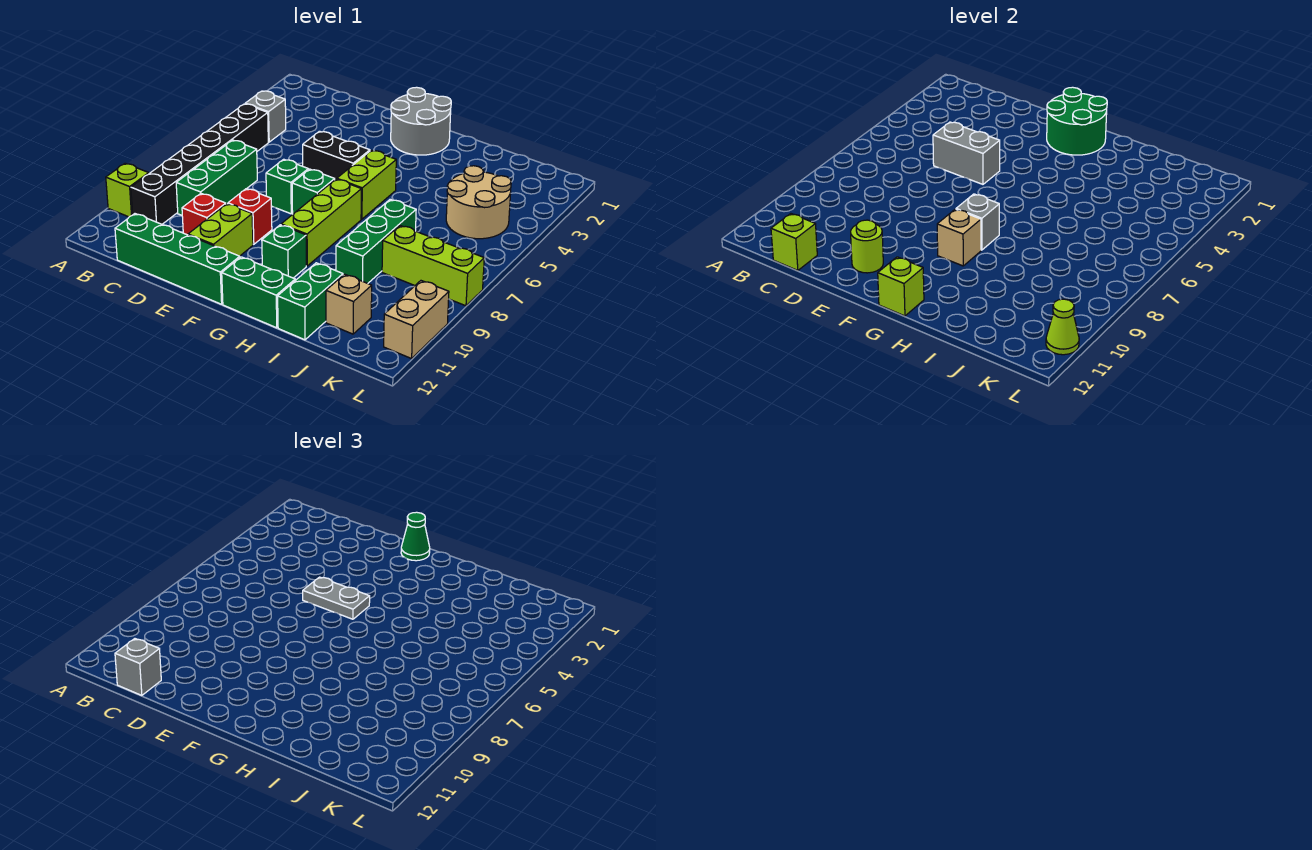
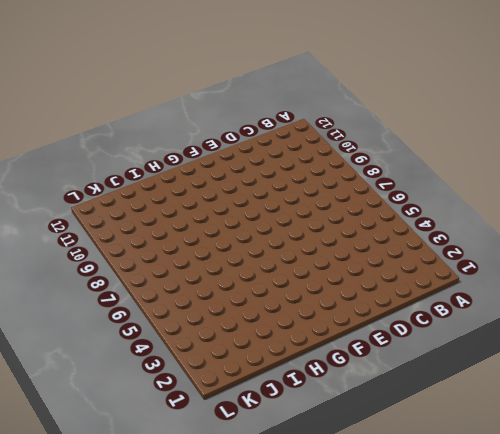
none -> lime 1x1 brick [106,163,149,217]
none -> grey 1x1 brick [245,91,286,142]
none -> black 1x6 brick [131,104,268,224]
none -> green 1x3 brick [176,140,257,215]

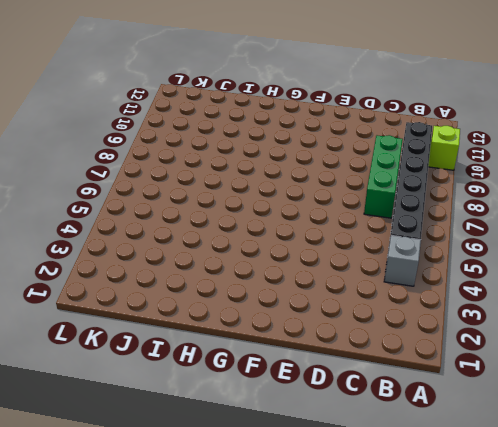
none -> green 1x4 brick [115,214,240,304]
none -> red 1x1 brick [182,194,226,235]
none -> black 1x2 brick [303,131,370,179]
none -> green 1x1 brick [266,159,308,214]

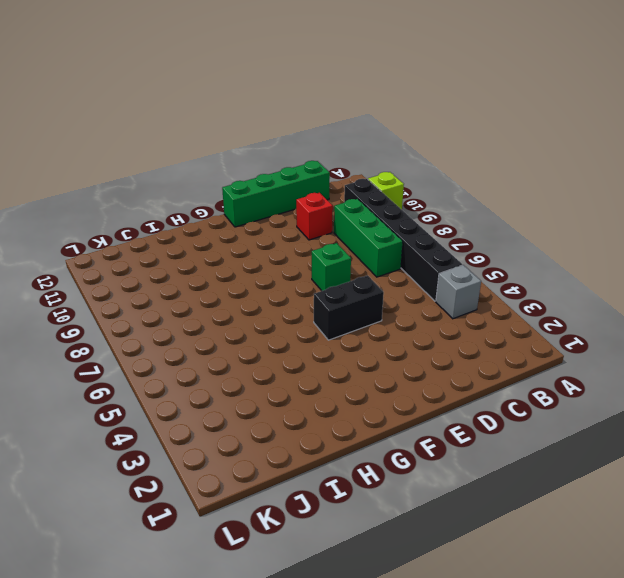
none -> red 1x1 brick [228,189,272,244]
none -> lime 1x2 brick [188,204,253,256]
none -> grey 2x2 round brick [391,87,451,155]
none -> green 1x1 brick [292,169,335,214]

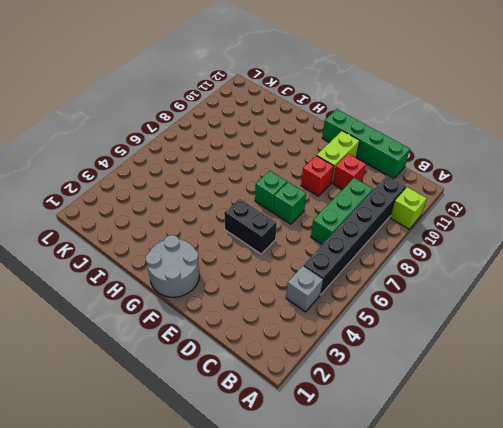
none -> lime 1x2 brick [337,150,396,219]
none -> lime 1x3 brick [281,179,361,266]
none -> green 1x1 brick [262,225,306,278]
none -> green 1x2 brick [222,257,295,328]

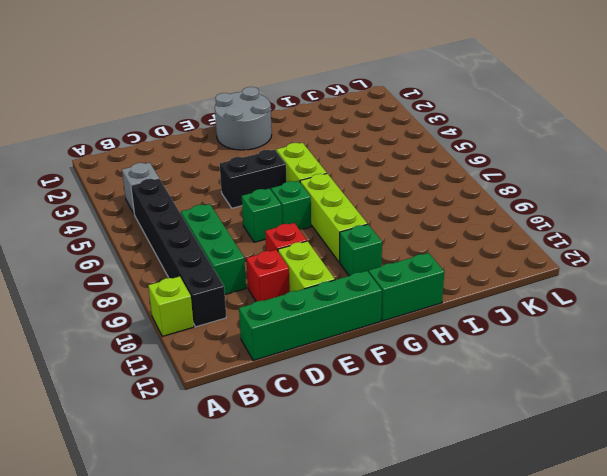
none -> green 1x3 brick [336,200,416,283]
none -> green 1x2 brick [278,263,343,340]
none -> tan 2x2 round brick [446,166,511,239]
none -> lime 1x3 brick [382,226,484,306]

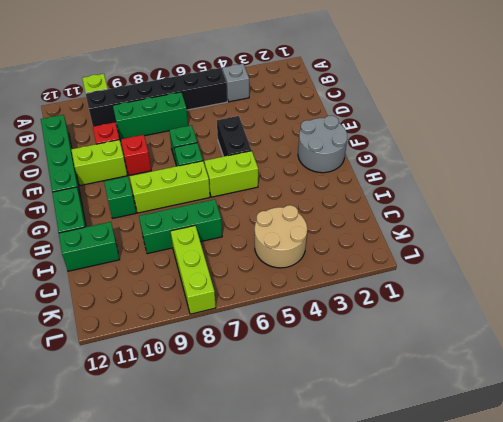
none -> tan 1x1 brick [326,274,372,334]
none -> tan 1x2 brick [384,281,449,359]
none -> lime 1x1 brick [771,214,817,270]
none -> grey 1x2 brick [933,122,1000,184]

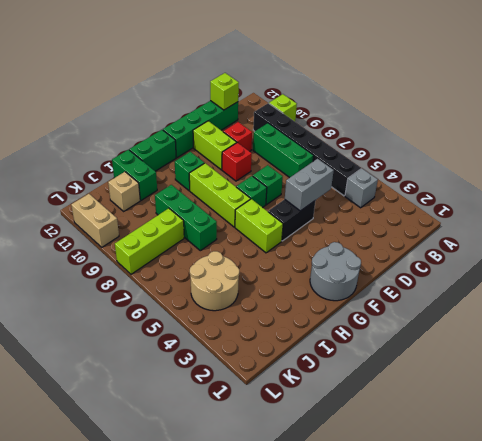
none -> lime 1x1 round brick [851,220,883,273]
none -> green 2x2 round brick [1047,87,1107,155]
none -> grey 1x1 brick [956,194,999,250]
none -> tan 1x1 brick [937,209,981,266]

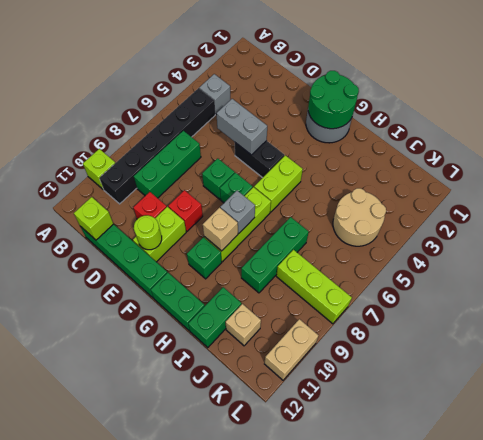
none -> lime 1x1 brick [878,257,924,316]
none -> lime 1x1 cone [1046,299,1079,355]
none -> grey 1x1 brick [115,639,161,695]
none -> grey 1x2 plate [303,577,370,619]

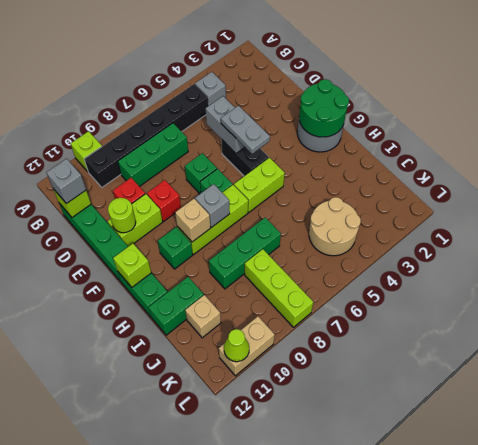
none -> green 1x1 cone [401,512,430,561]

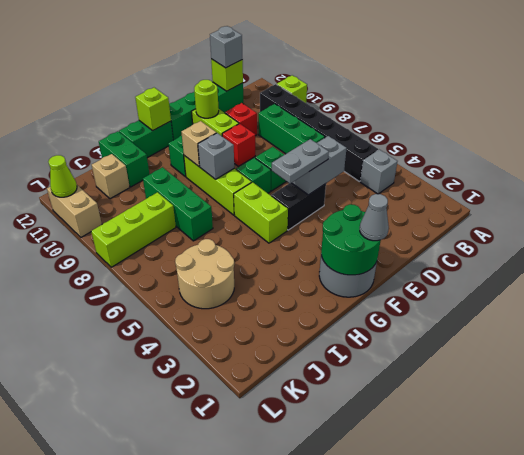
grey 1x1 cone [360,194,389,241] -> green 1x1 cone [401,512,430,561]

